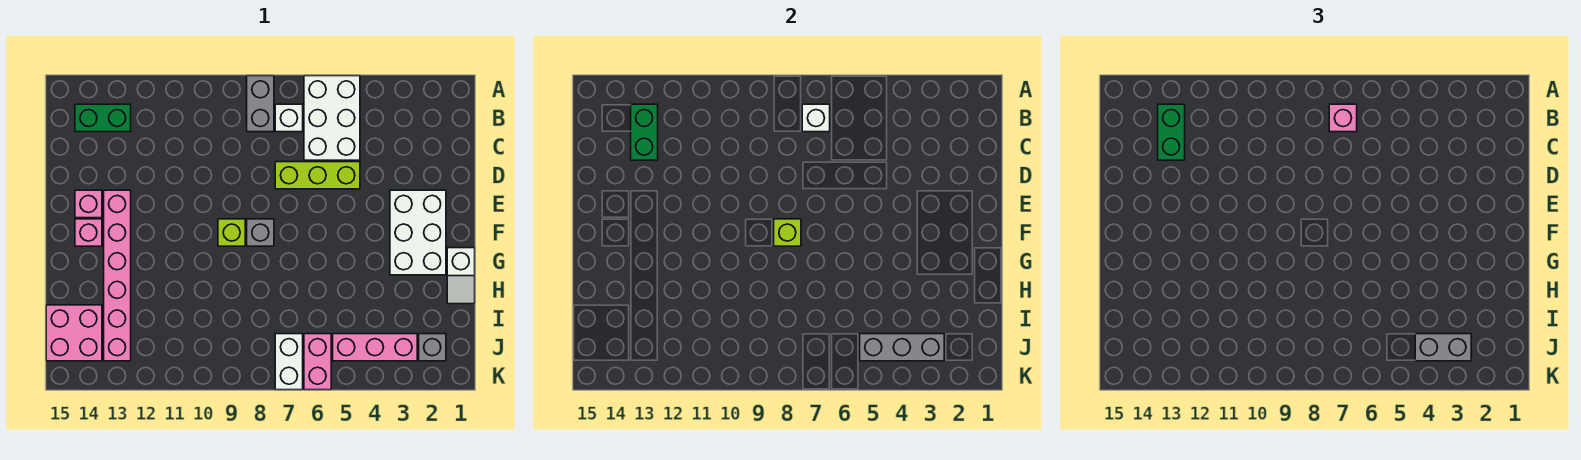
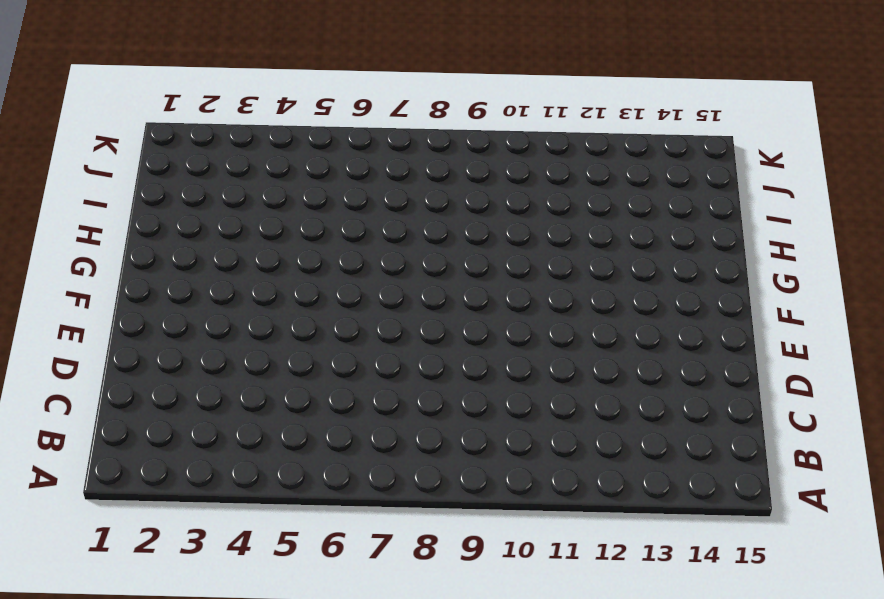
none -> white 2x3 brick [304,76,360,160]
none -> grey 1x2 brick [247,76,274,132]
none -> white 1x1 brick [275,104,303,132]

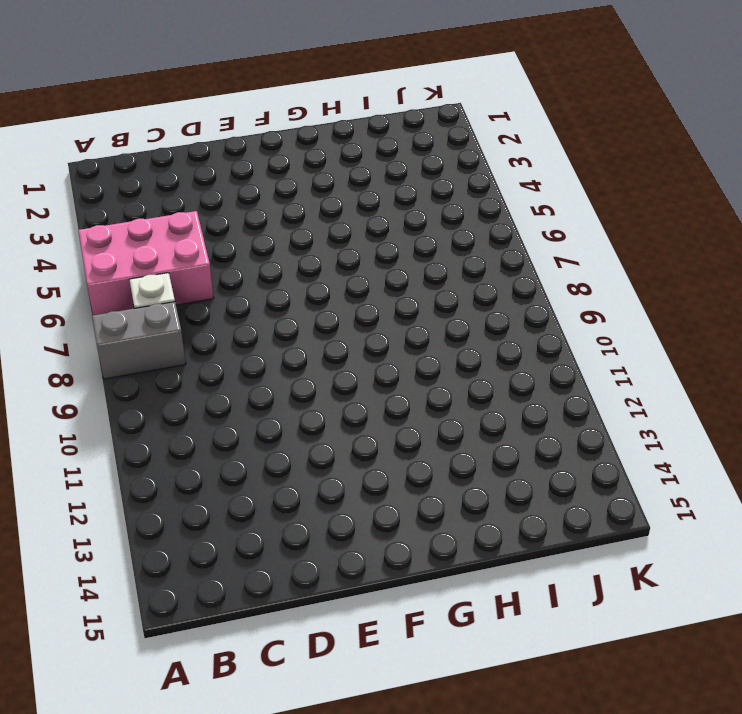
pink 2x3 brick [78,211,214,315] -> white 2x3 brick [304,76,360,160]
none -> green 1x2 brick [75,104,131,132]
none -> lime 1x3 brick [275,162,360,189]
none -> white 2x3 brick [390,190,446,275]

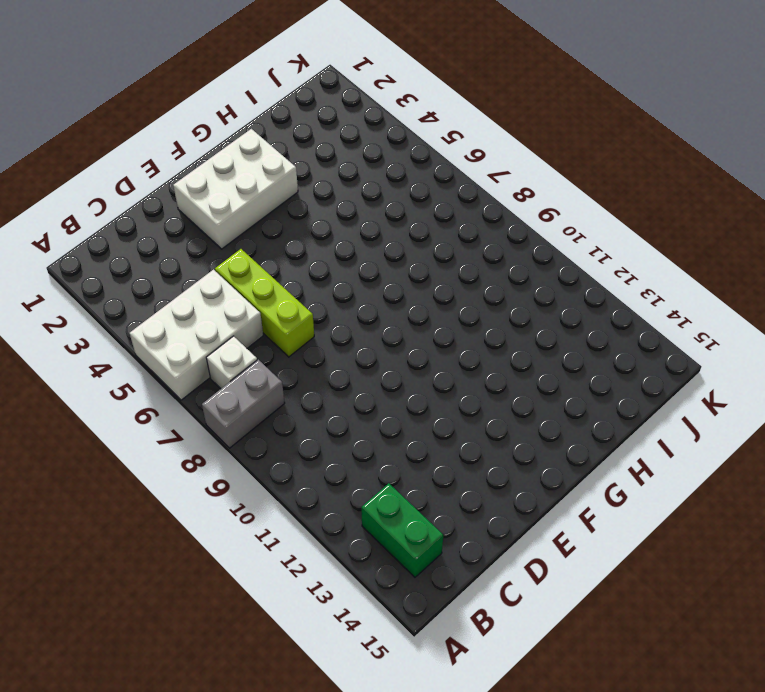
none -> pink 1x6 brick [104,190,131,361]
none -> pink 1x1 brick [75,190,102,218]
none -> grey 1x1 brick [247,219,274,246]

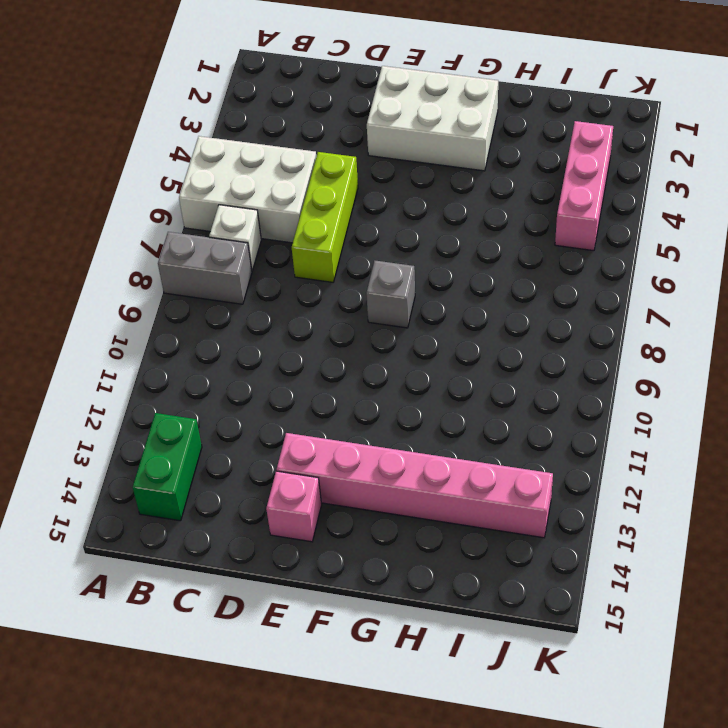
none -> lime 1x1 brick [218,219,245,246]
none -> pink 1x1 brick [75,219,102,246]
none -> white 1x2 slope [447,248,475,304]

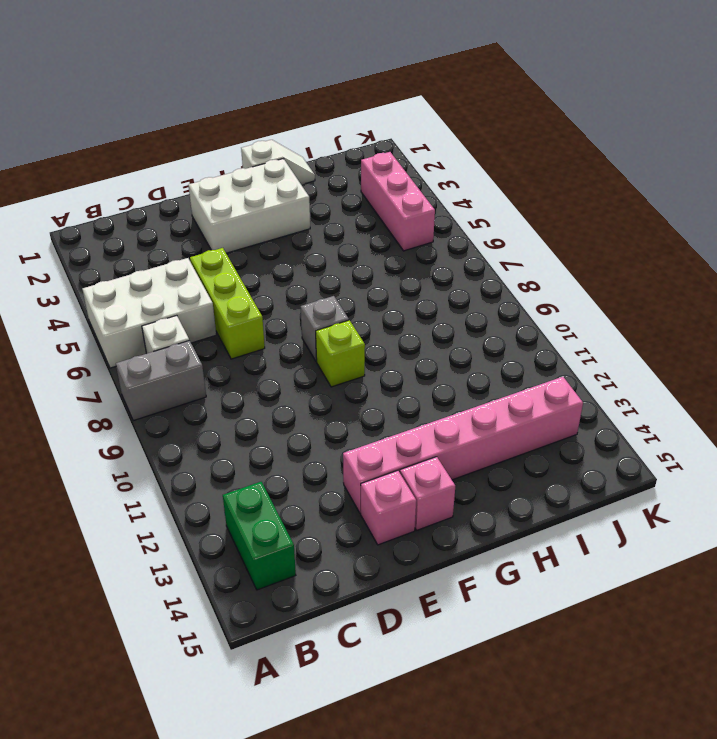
none -> pink 2x2 brick [46,305,102,361]
none -> grey 1x1 brick [419,334,446,361]
none -> pink 1x2 brick [304,334,331,390]

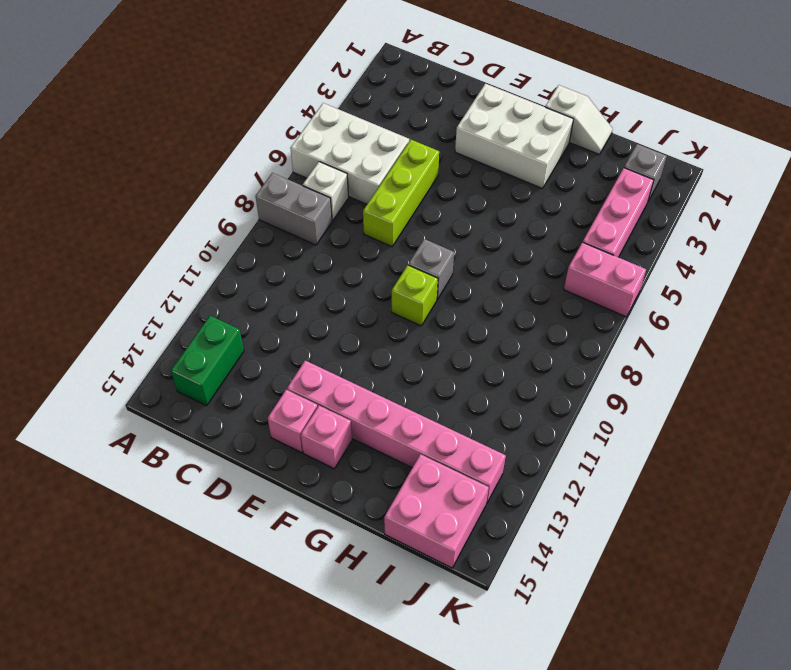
none -> white 1x2 brick [275,334,303,390]
none -> white 1x1 brick [802,104,830,132]
none -> green 1x2 brick [631,104,658,160]

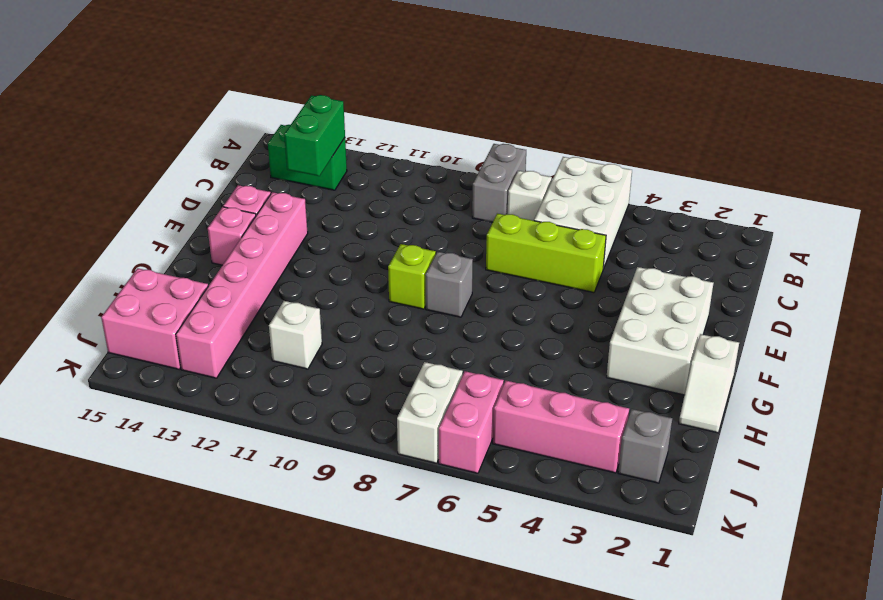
white 1x1 brick [269,301,322,369] -> white 1x1 brick moved to [802,104,830,132]
none -> lime 1x1 brick [774,219,801,246]
none -> grey 1x3 brick [860,334,944,361]
none -> pink 1x1 brick [1329,104,1357,132]

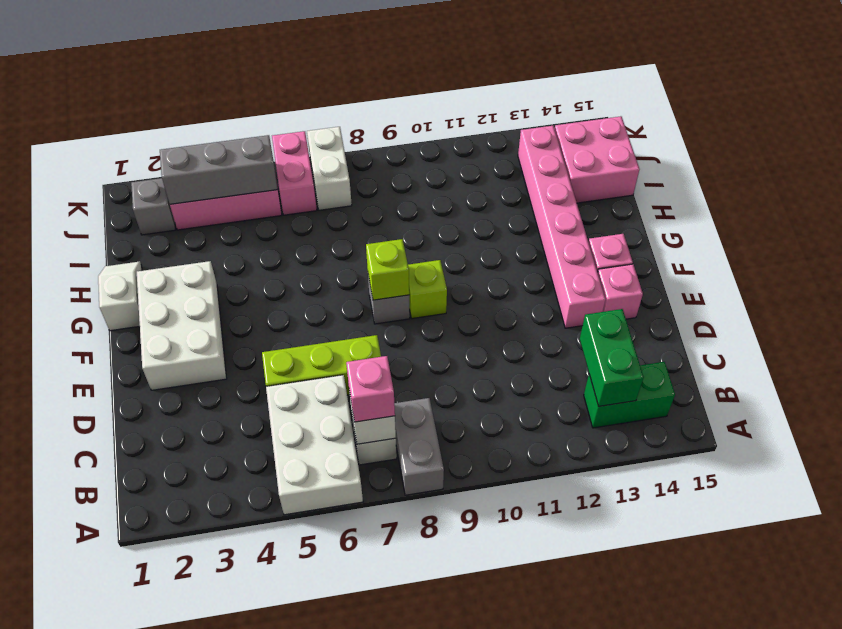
none -> green 1x2 brick [1158,104,1185,160]
none -> grey 1x2 brick [1415,334,1471,361]

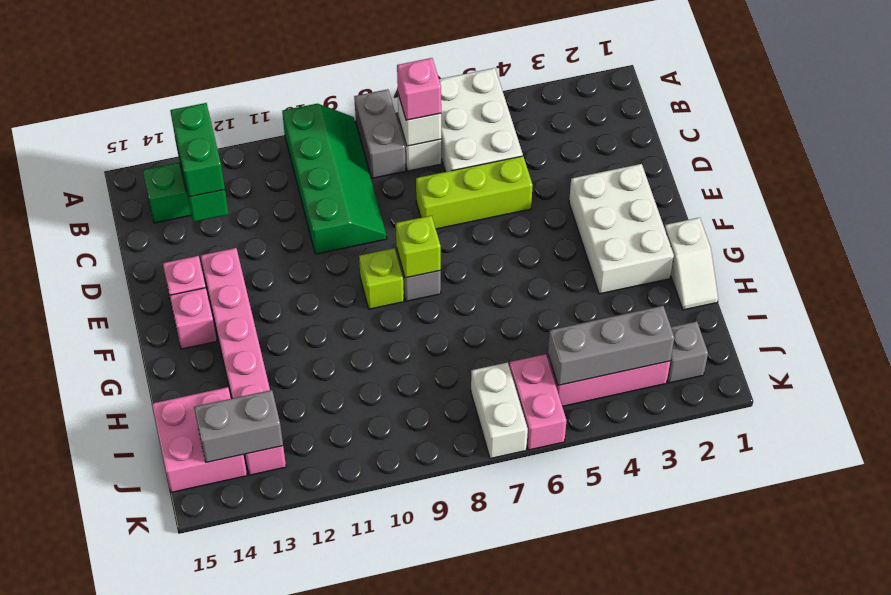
green 2x4 slope [282,104,387,254] -> none
grey 1x2 brick [194,390,283,462] -> grey 1x2 brick moved to [1415,334,1471,361]

